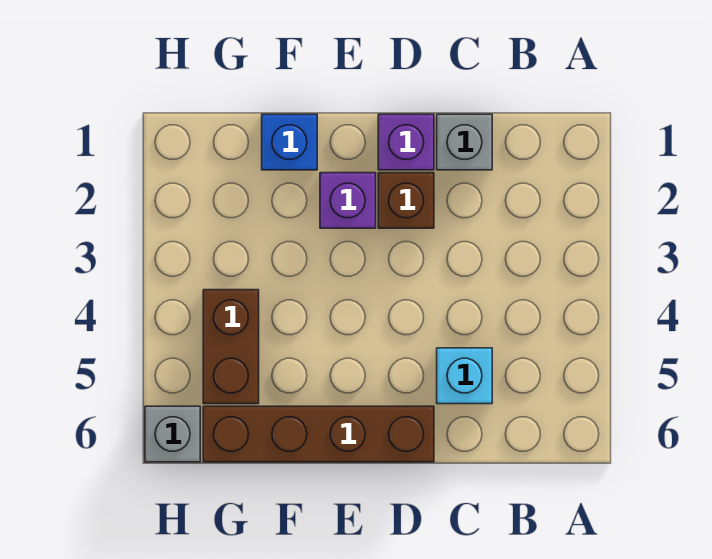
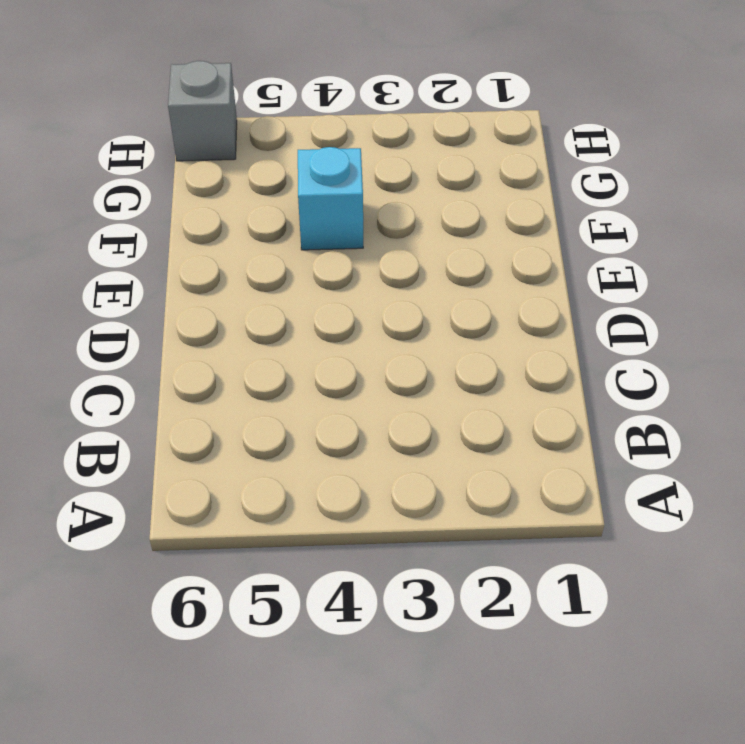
cyan 1x1 brick [298,147,363,250] -> cyan 1x1 brick moved to [437,348,492,404]
none -> grey 1x1 brick [437,114,492,170]
none -> purple 1x1 brick [378,114,434,170]

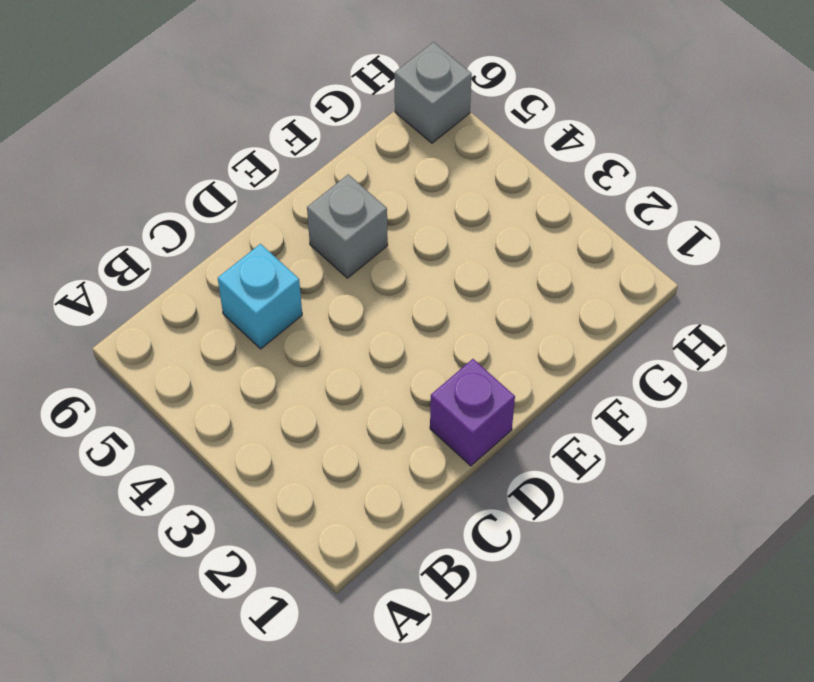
grey 1x1 brick [307,174,388,278] -> grey 1x1 brick moved to [437,114,492,170]
none -> brown 1x1 brick [378,173,434,228]
none -> brown 1x4 brick [203,406,434,462]

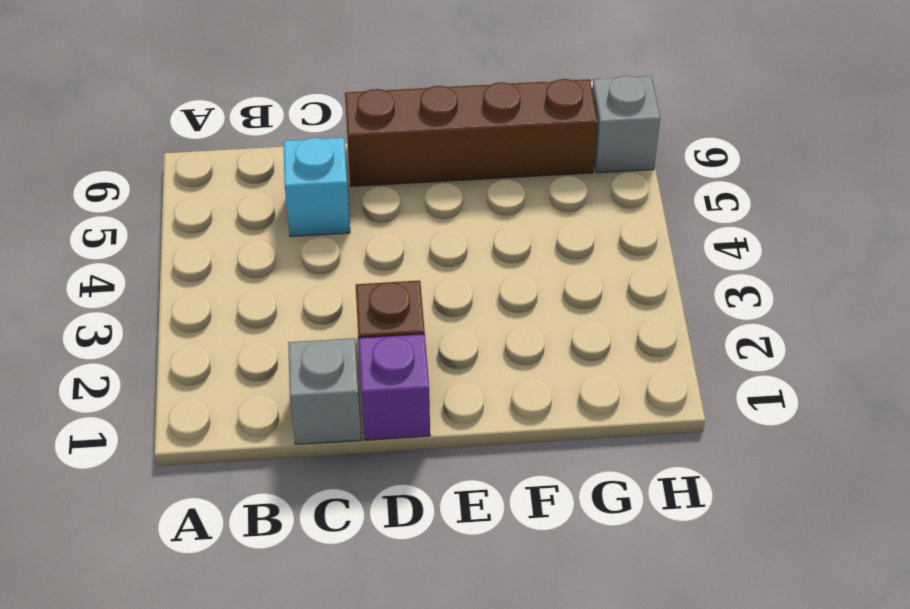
none -> purple 1x1 brick [320,173,376,228]
none -> blue 1x1 brick [262,114,317,170]

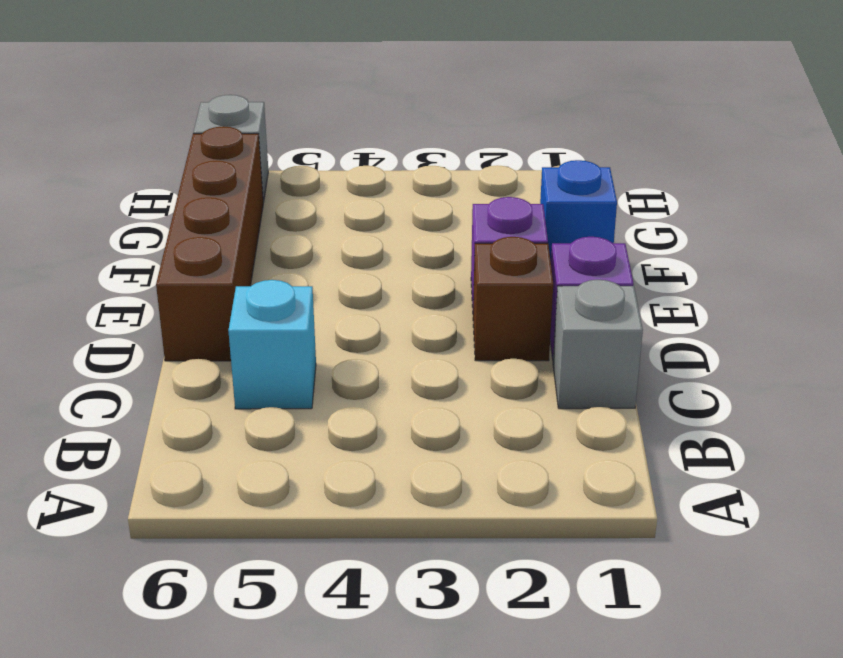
none -> brown 1x2 brick [203,290,259,404]

